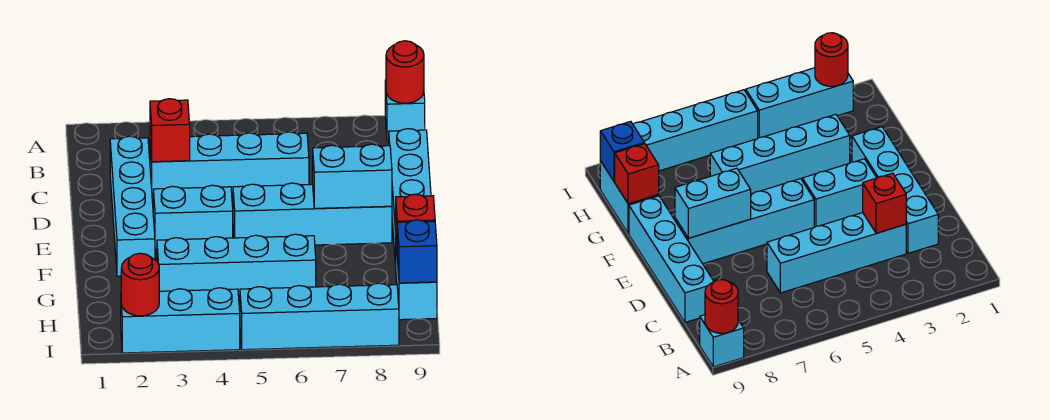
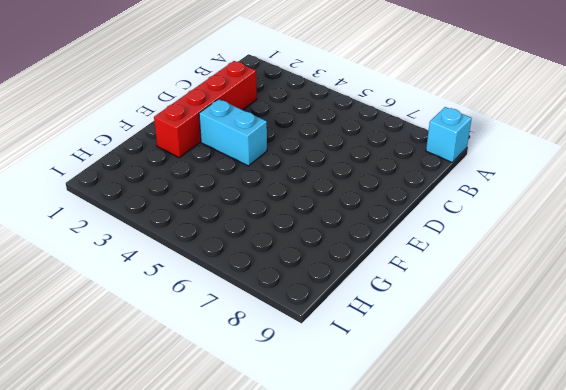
red 1x4 brick [154,61,257,158] -> cyan 1x4 brick [110,136,155,276]
none -> cyan 1x4 brick [150,132,309,198]
none -> cyan 1x4 brick [389,129,431,267]
none -> cyan 1x4 brick [233,183,392,245]

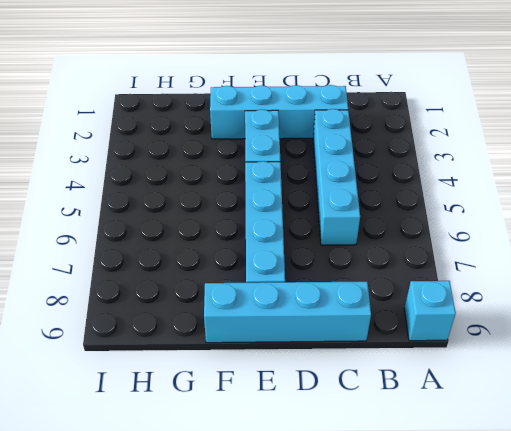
none -> cyan 1x4 brick [157,234,316,298]
none -> cyan 1x2 brick [396,246,437,320]
none -> cyan 1x3 brick [121,288,240,353]

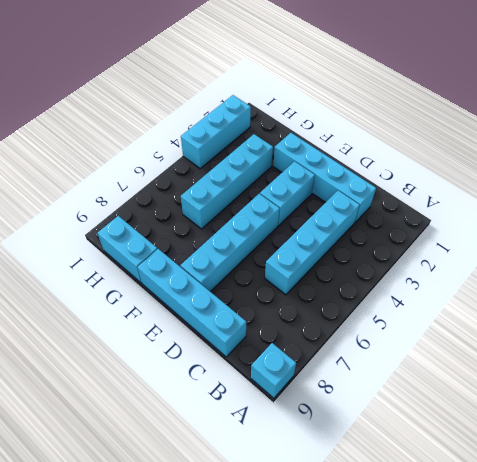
none -> cyan 1x4 brick [240,283,399,350]
none -> red 1x1 round brick [386,41,424,103]
none -> red 1x1 brick [150,99,190,162]

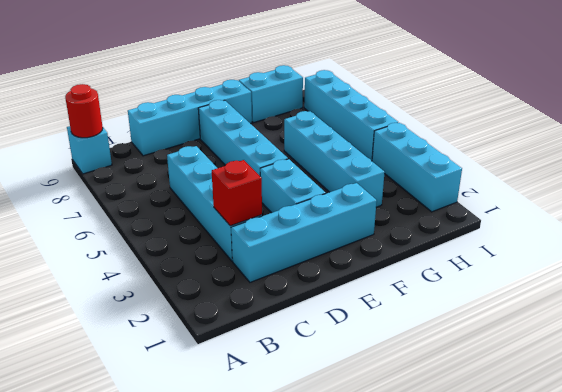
none -> cyan 1x2 brick [313,144,392,208]
none -> red 1x1 brick [396,194,435,246]
none -> blue 1x1 brick [397,220,437,283]

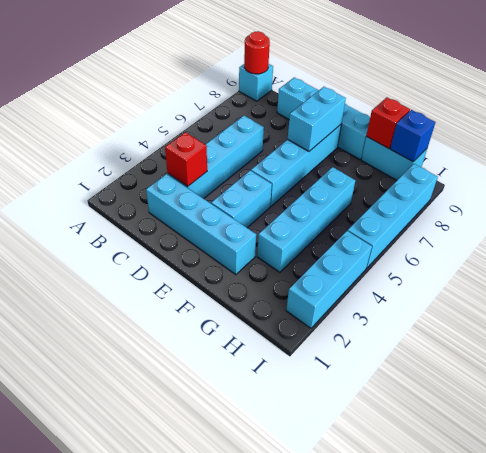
none -> red 1x1 round brick [121,253,159,316]

